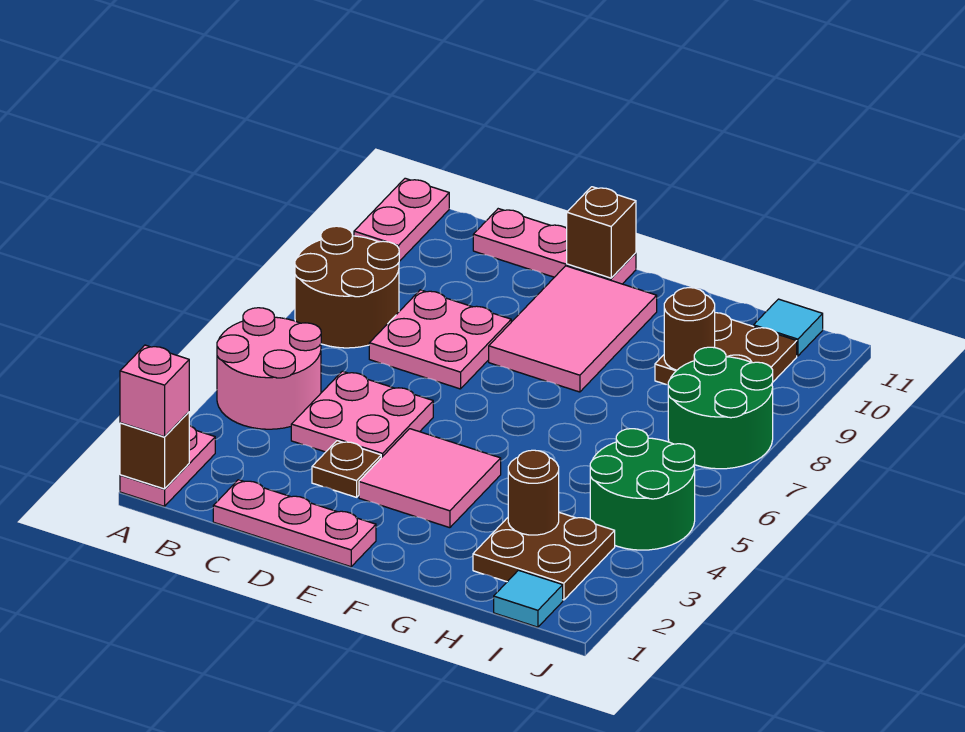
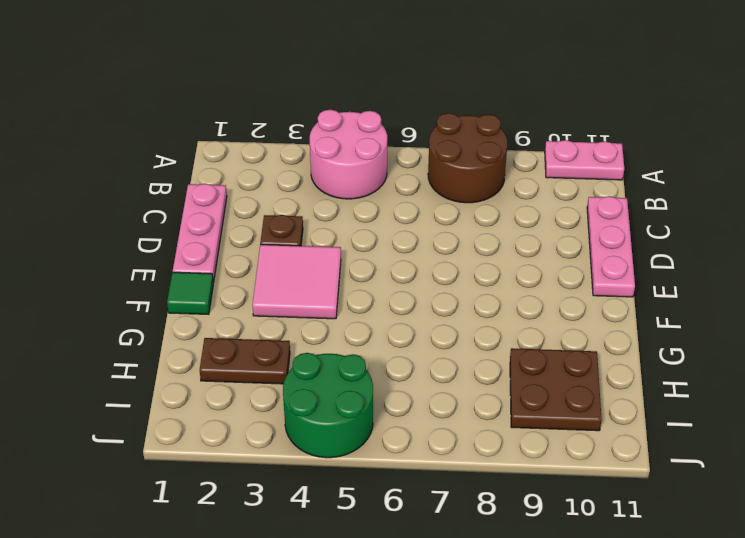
green 1x1 tile [167,272,213,314] -> none
brown 1x2 plate [200,338,290,384] -> brown 2x2 plate [473,513,615,600]
none -> pink 1x2 plate [120,426,215,506]
none -> pink 2x2 plate [291,371,433,458]
none -> pink 2x2 plate [369,290,511,389]

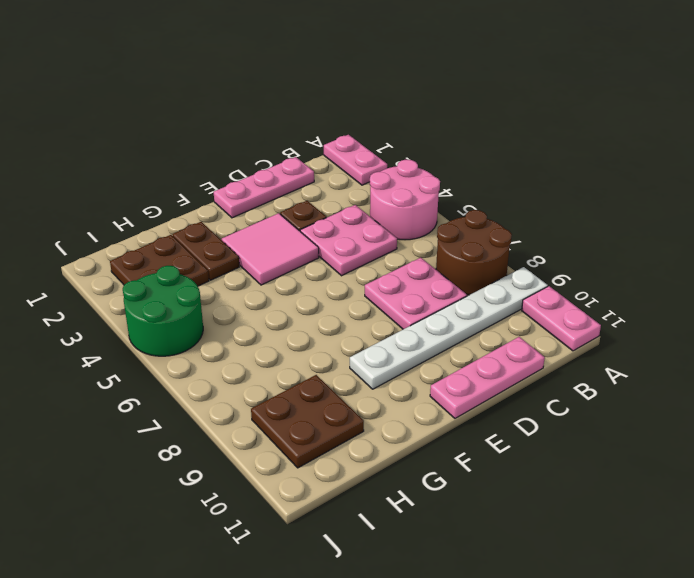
white 1x6 plate [350,267,548,389] -> pink 2x3 tile [489,266,657,392]
brown 1x2 plate [173,222,239,280] -> none
none -> cyan 1x1 tile [494,570,563,627]
none -> green 2x2 round brick [668,347,773,469]
none -> cyan 1x1 tile [754,299,823,356]

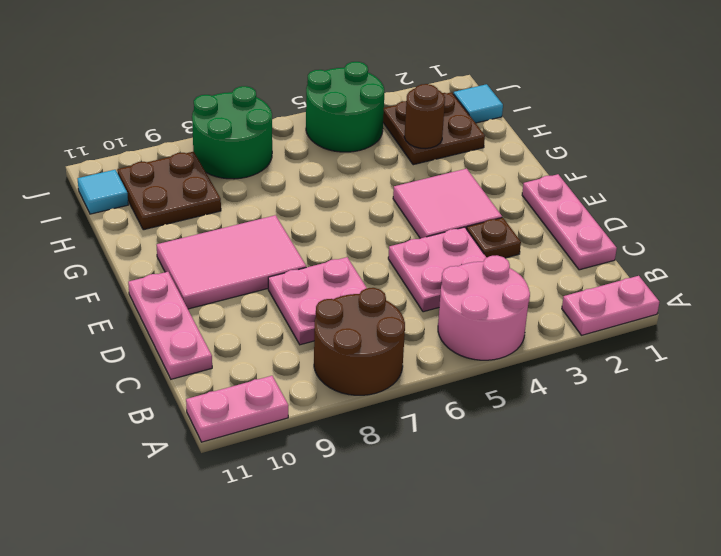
none -> brown 1x1 brick [120,412,189,489]
none -> brown 1x1 brick [567,187,636,278]
none -> brown 1x1 round brick [664,288,715,370]

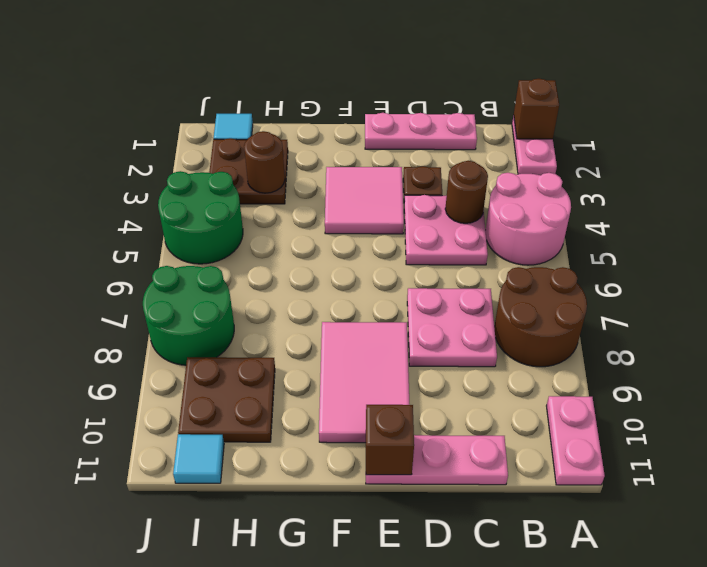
brown 1x1 round brick [445,161,488,223] -> brown 1x1 round brick moved to [664,288,715,370]
none -> pink 1x1 brick [120,345,189,437]

